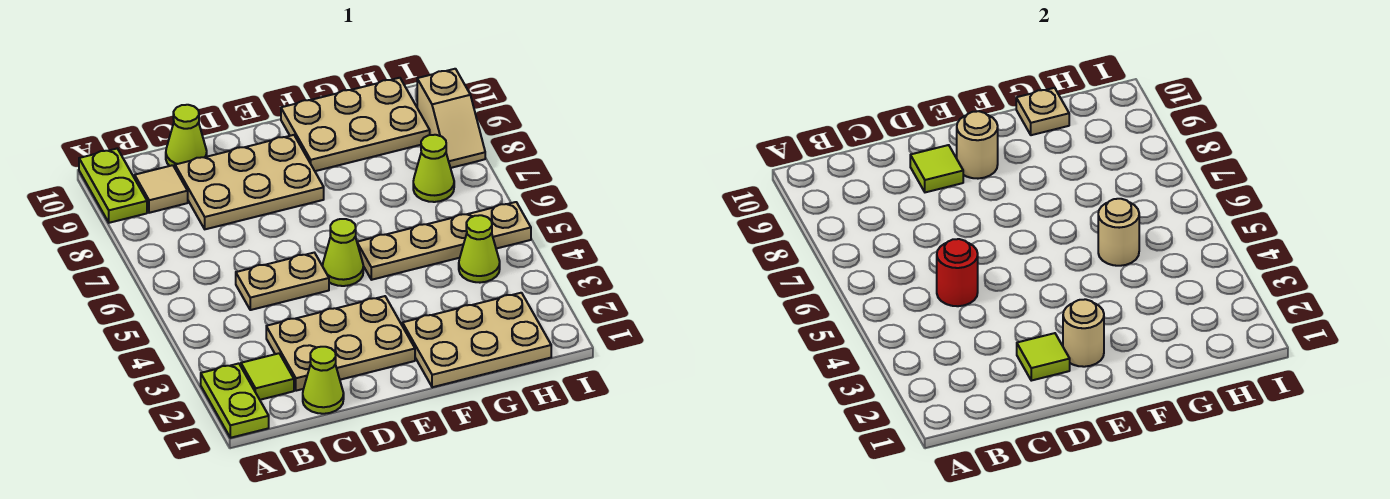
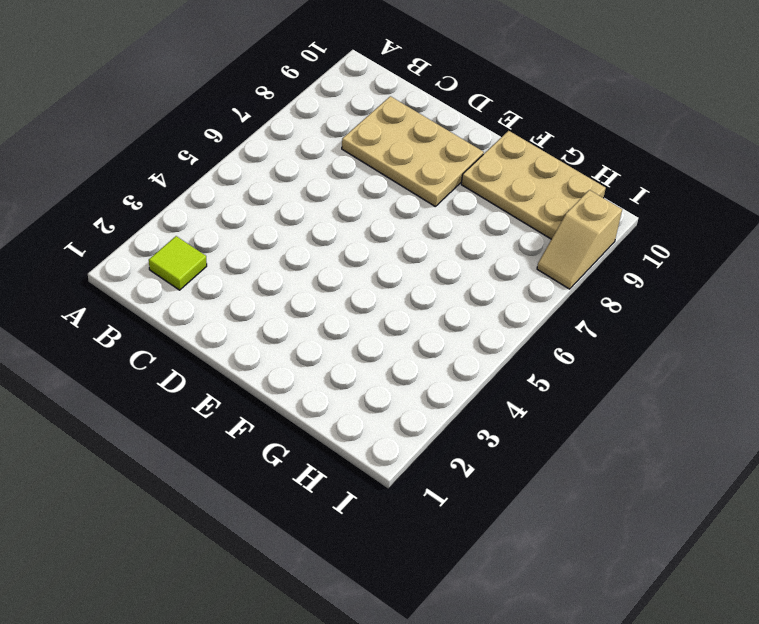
none -> lime 1x2 plate [201,363,269,438]
none -> lime 1x2 plate [79,149,147,223]
none -> tan 1x1 tile [135,165,188,213]

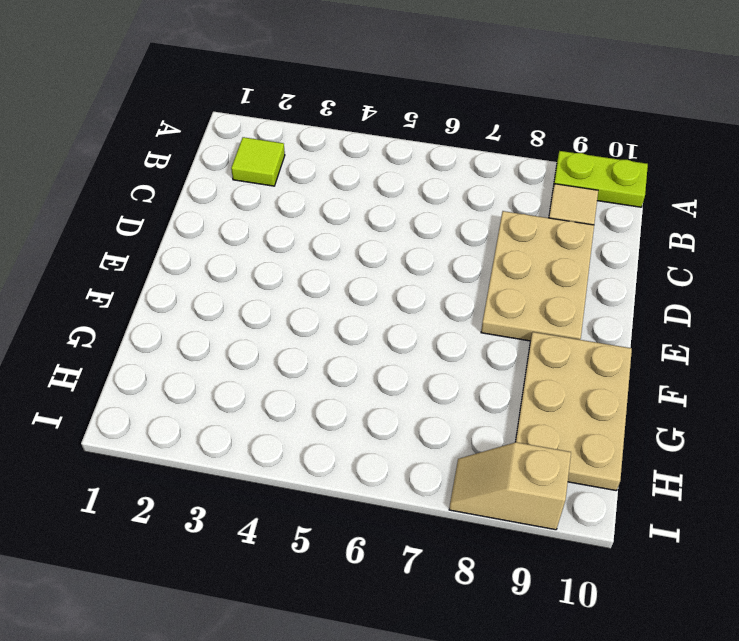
none -> lime 1x2 plate [201,363,269,438]
none -> lime 1x1 cone [303,347,344,414]
none -> tan 2x3 plate [266,296,415,391]

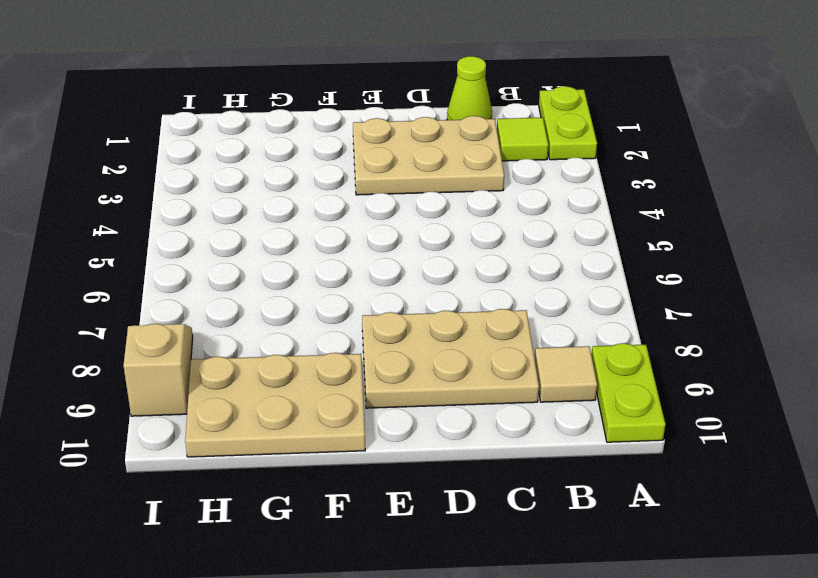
none -> tan 1x2 plate [236,253,329,310]
none -> lime 1x1 cone [166,105,207,168]
none -> lime 1x1 cone [323,219,363,286]

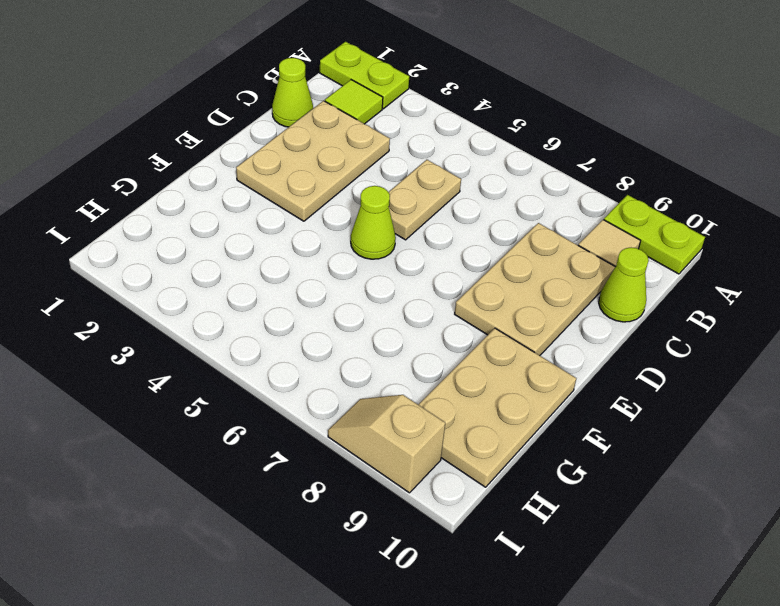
none -> tan 2x3 plate [402,293,551,387]
none -> tan 1x4 plate [357,202,531,280]
none -> lime 1x1 cone [459,215,500,283]

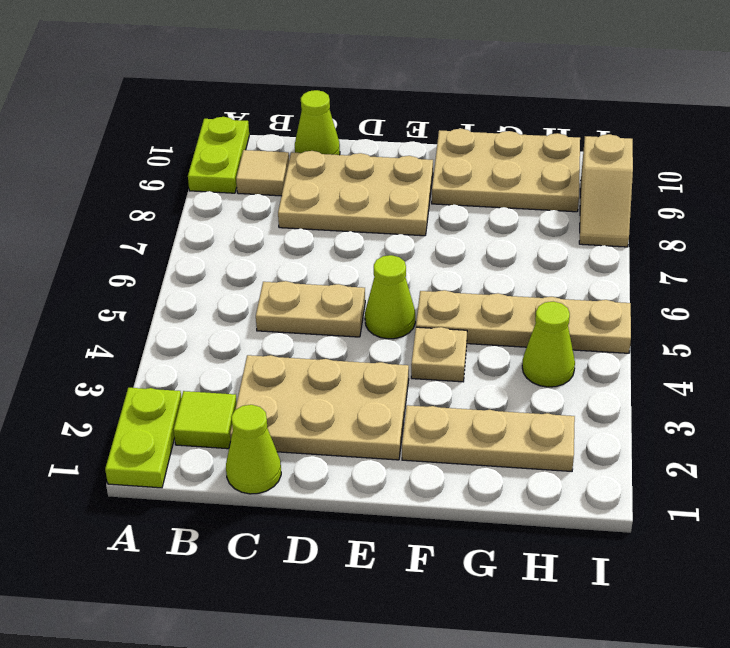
tan 1x3 plate [402,405,575,471] -> tan 2x3 plate [402,293,551,387]
tan 1x1 plate [411,327,467,382] -> tan 1x1 plate moved to [1016,88,1069,135]
none -> lime 1x1 cone [413,135,454,202]
none -> red 1x1 round brick [937,239,978,306]
none -> lime 1x1 tile [1017,333,1070,381]

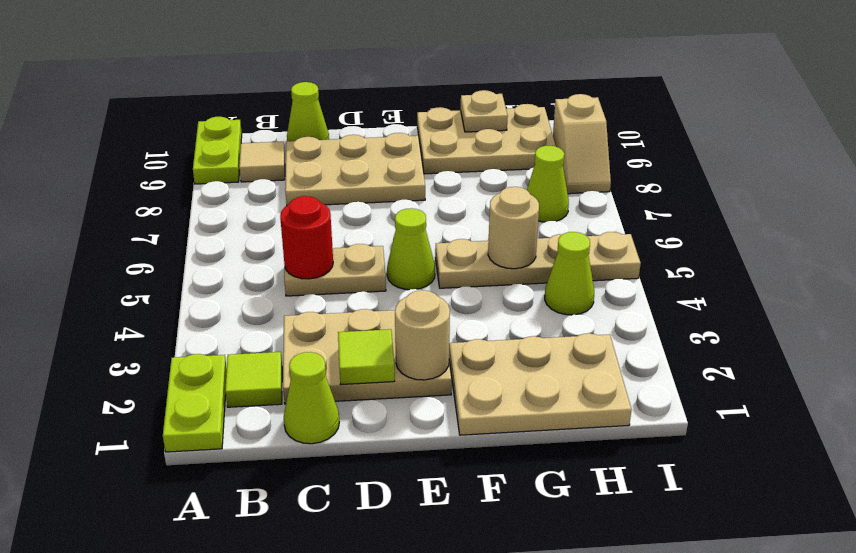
none -> lime 1x1 tile [910,145,963,192]
none -> tan 1x1 round brick [957,111,998,179]

